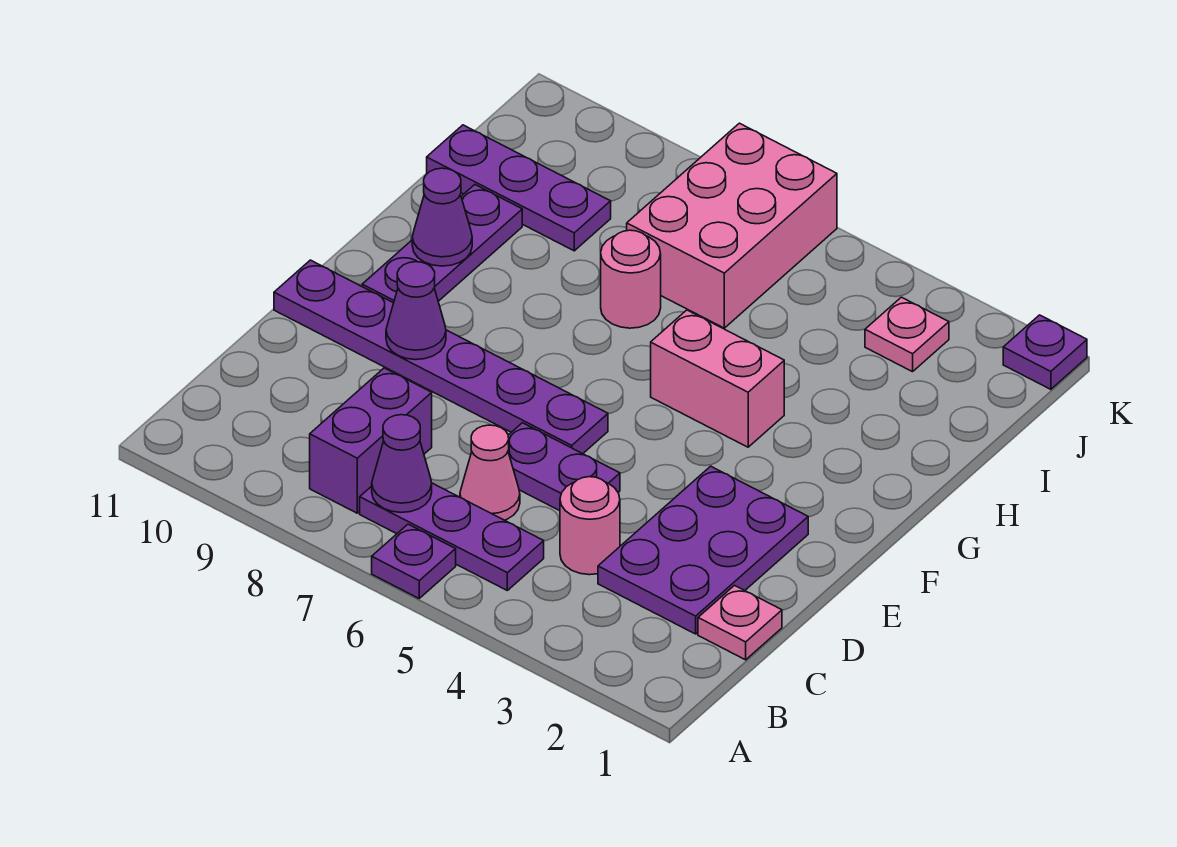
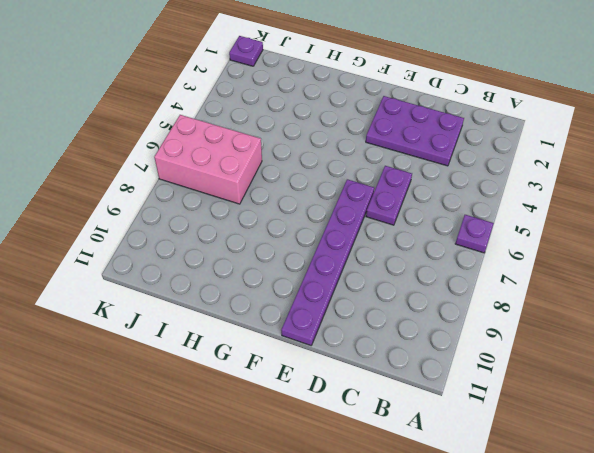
none -> purple 1x3 plate [360,483,544,590]
none -> purple 1x2 brick [310,368,432,513]
none -> pink 1x1 plate [698,586,782,660]

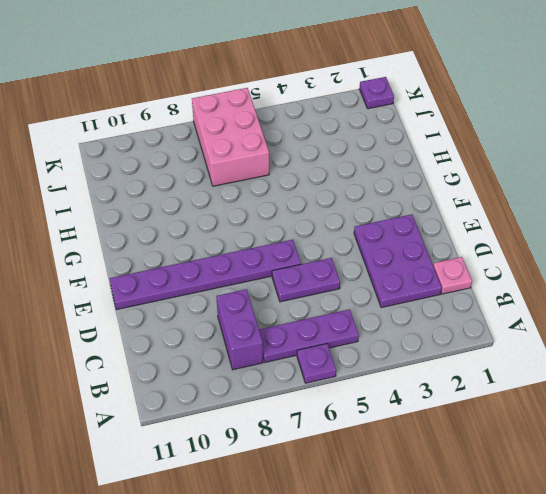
none -> pink 1x1 round brick [560,477,620,575]
none -> pink 1x1 cone [460,425,520,520]
none -> purple 1x3 plate [362,185,522,303]

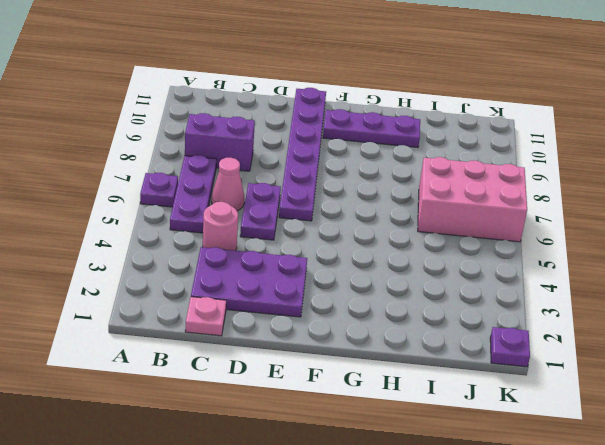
none -> pink 1x2 brick [651,310,784,447]
none -> pink 1x1 round brick [601,230,661,328]
none -> purple 1x3 plate [427,125,611,251]

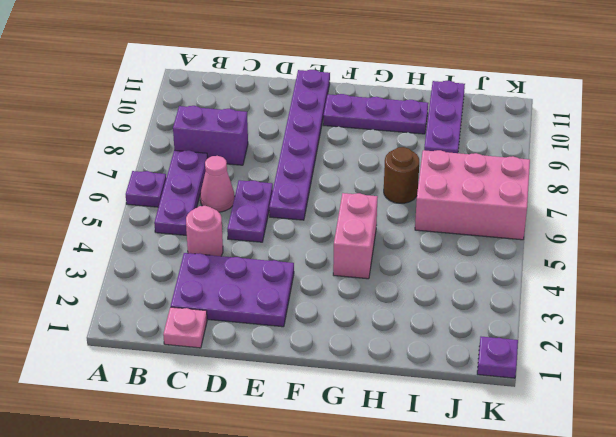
brown 1x1 round brick [384,147,419,203] -> pink 1x1 round brick [601,230,661,328]
none -> pink 1x1 plate [865,297,949,372]
none -> purple 1x1 cone [372,415,432,512]
none -> purple 1x1 cone [386,262,446,360]

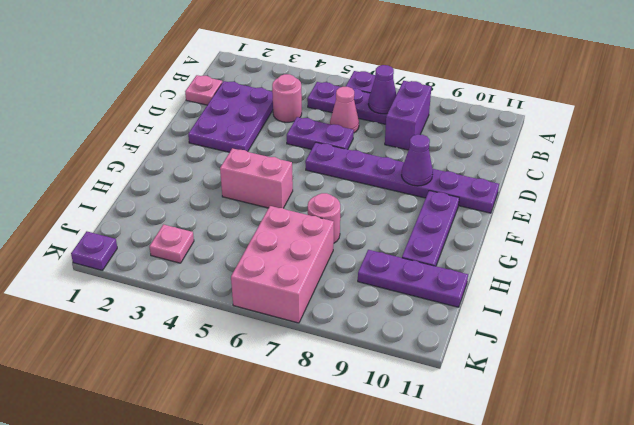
none -> purple 1x1 cone [412,168,472,266]

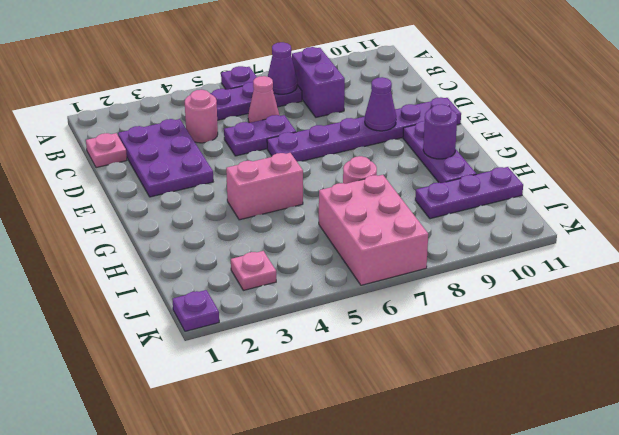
purple 1x1 round brick [423,104,457,159] -> purple 1x1 cone [412,168,472,266]

